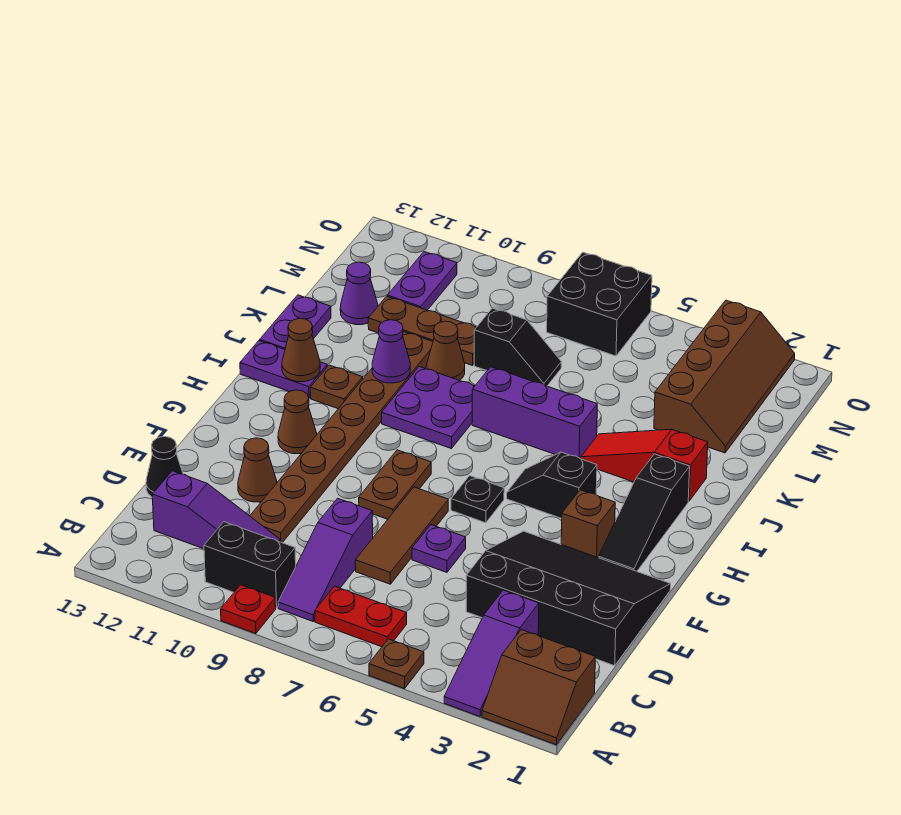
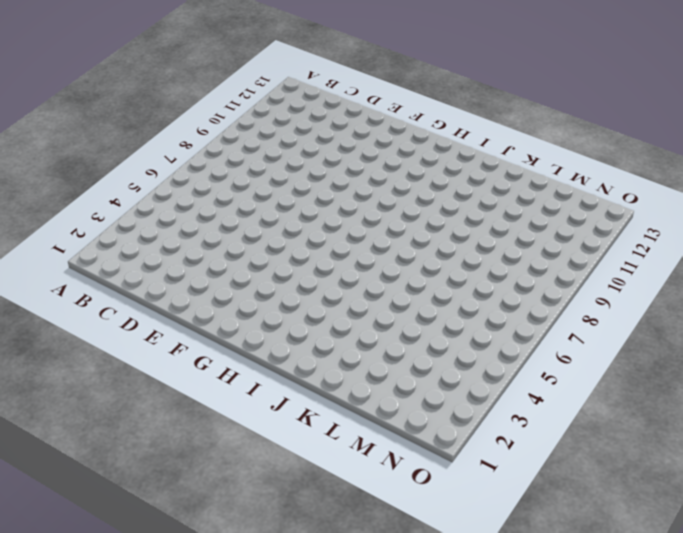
none -> brown 2x2 slope [482,630,595,745]
none -> purple 1x3 slope [444,590,539,716]
none -> brown 1x1 plate [369,639,424,689]
none -> red 1x1 plate [221,585,276,634]

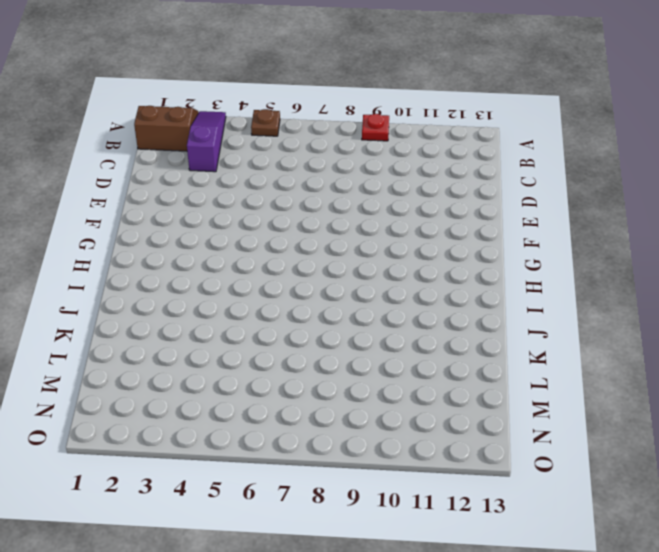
none -> red 1x2 plate [315,586,407,647]
none -> purple 1x3 slope [278,498,373,621]
none -> black 1x2 brick [204,522,296,608]
none -> purple 1x3 slope [152,471,280,549]

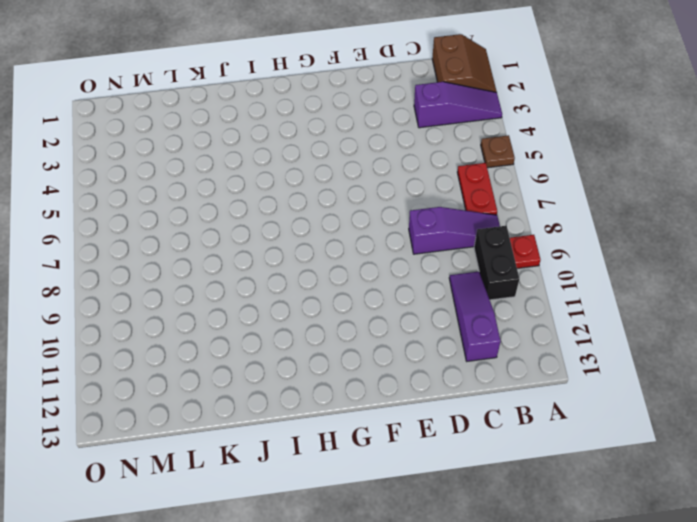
none -> black 3x4 slope [466,531,671,666]
none -> brown 1x3 tile [355,487,448,584]
none -> brown 1x8 plate [250,331,433,543]
none -> black 1x1 cone [146,437,183,497]

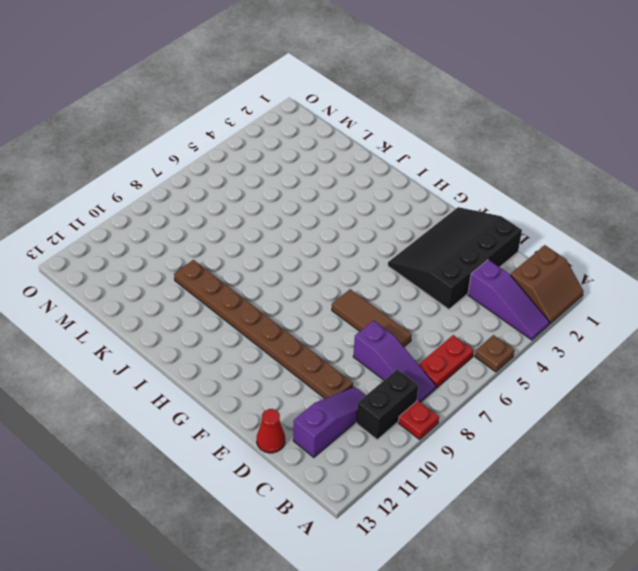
red 1x1 cone [257,409,285,453] -> black 1x1 cone [146,437,183,497]
none -> purple 1x1 plate [412,525,466,572]
none -> brown 1x1 cone [238,438,277,502]
none -> brown 1x2 plate [359,450,431,519]
none -> black 1x3 slope [598,454,690,571]

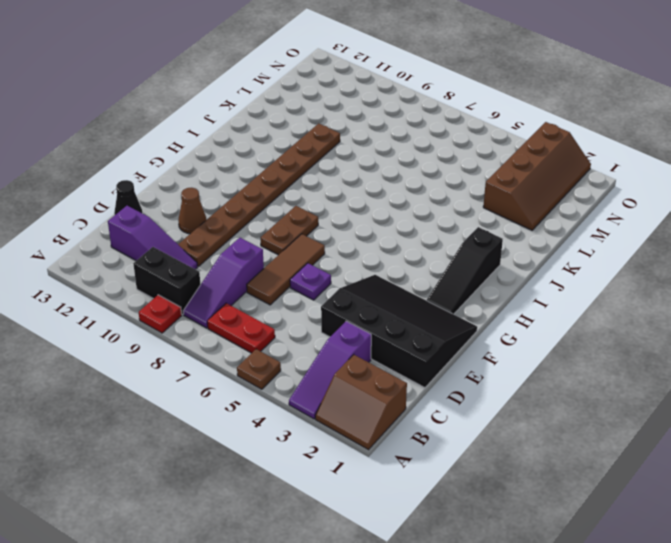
none -> brown 1x1 brick [561,490,615,557]
none -> black 1x1 plate [451,476,504,523]
none -> brown 1x1 cone [278,390,317,454]
none -> black 1x2 slope [507,452,597,518]

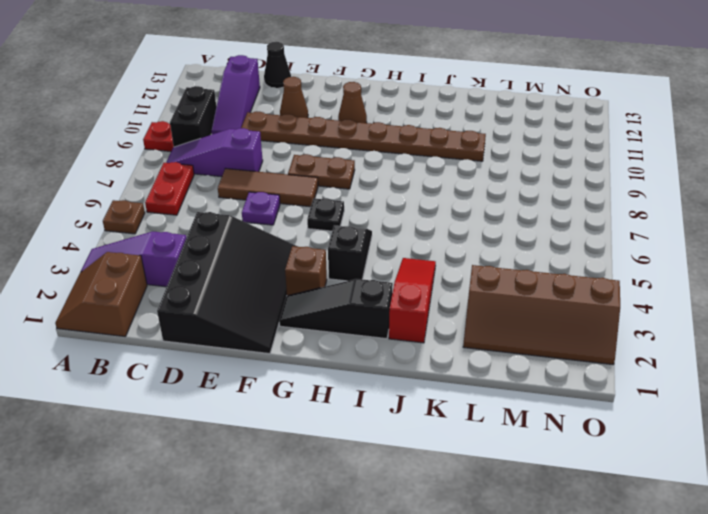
none -> purple 2x2 plate [382,367,475,449]
none -> brown 1x1 plate [310,365,363,409]
none -> purple 1x2 plate [240,341,327,398]
none -> purple 1x3 brick [472,367,597,459]

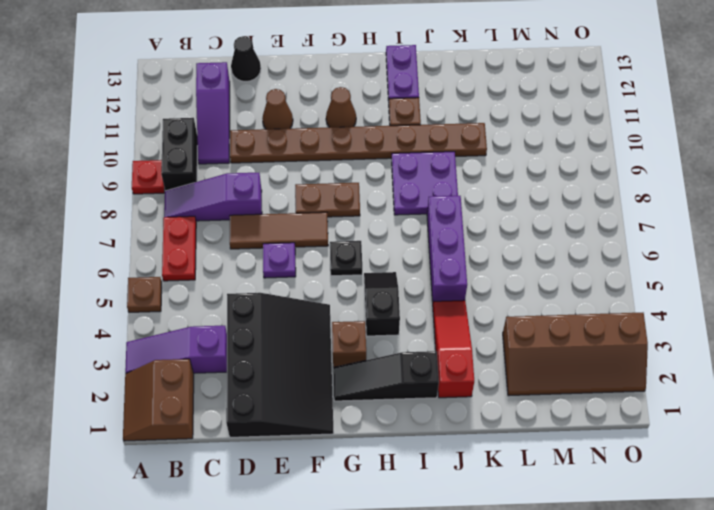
none -> purple 1x2 plate [260,295,331,349]
none -> brown 1x1 cone [427,321,465,381]
none -> black 1x2 slope [474,308,561,386]
none -> brown 1x3 plate [368,296,476,366]

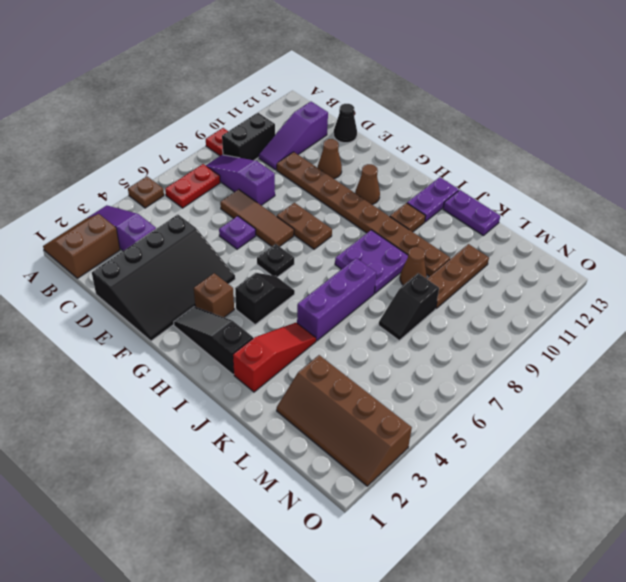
none -> purple 1x1 cone [340,262,378,325]
none -> purple 1x2 plate [387,252,457,310]
none -> black 2x2 brick [547,252,652,356]
none -> brown 1x1 cone [282,318,320,382]

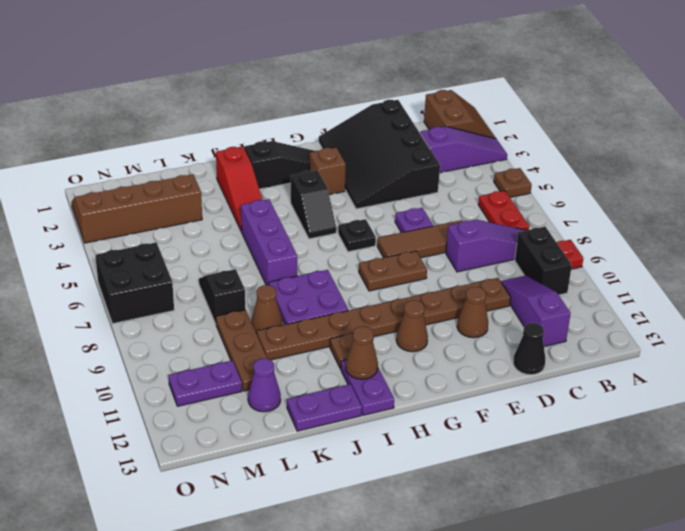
none -> purple 1x1 cone [372,320,410,383]

